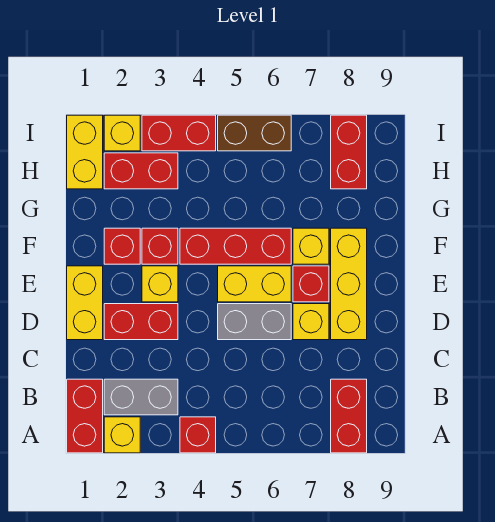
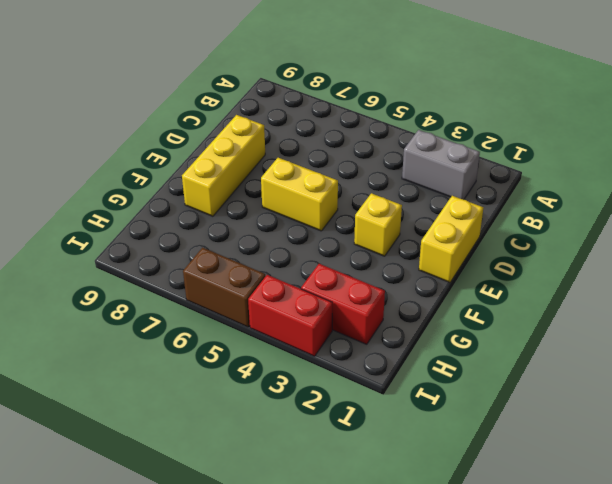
none -> red 1x2 brick [67,379,103,453]
none -> yellow 1x1 brick [104,417,140,453]
none -> red 1x1 brick [180,417,216,453]

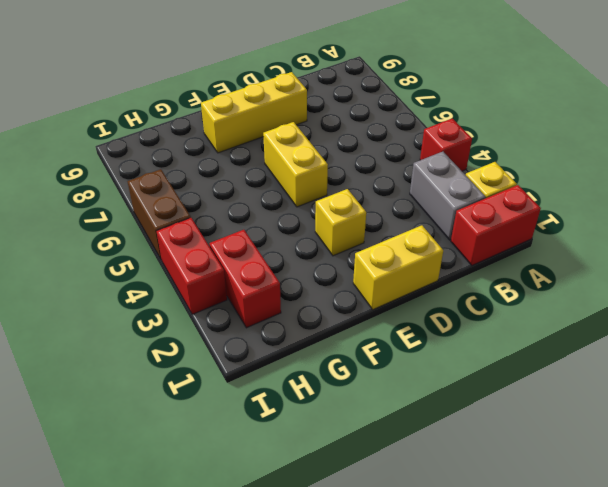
none -> red 1x2 brick [331,379,367,453]
none -> red 1x2 brick [104,304,178,340]
none -> grey 1x2 brick [218,304,291,340]

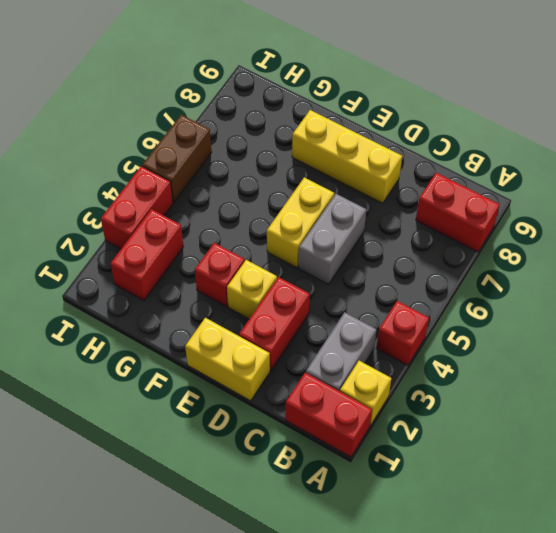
none -> yellow 1x1 brick [293,304,329,340]
none -> red 1x1 brick [293,266,329,302]
none -> red 1x1 brick [104,228,140,264]

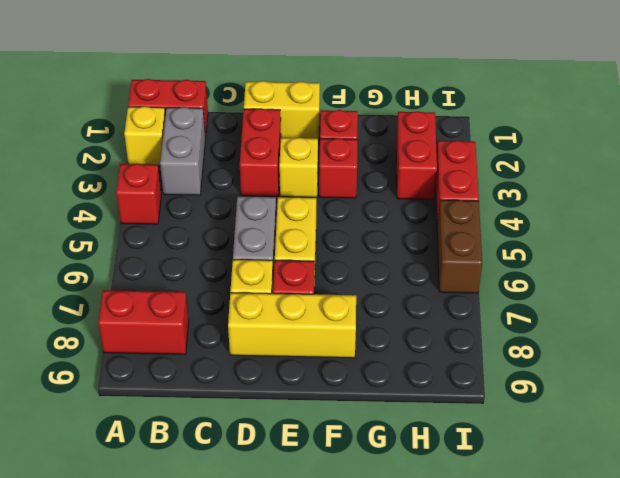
none -> red 1x3 brick [180,228,291,264]
none -> yellow 1x1 brick [293,228,329,264]
none -> yellow 1x2 brick [67,115,103,189]

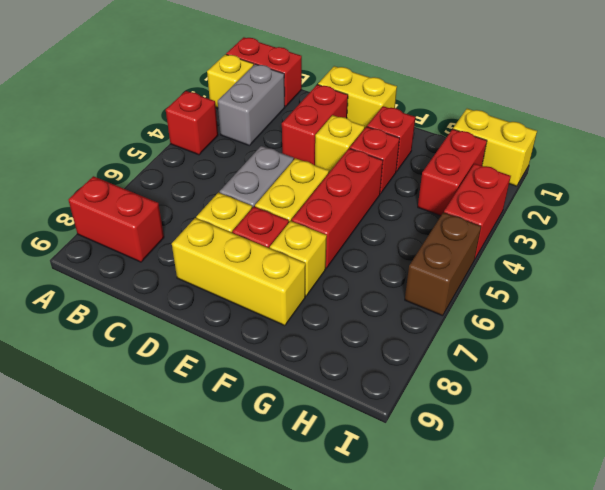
none -> red 1x2 brick [331,115,367,189]
none -> yellow 1x1 brick [104,115,140,151]

